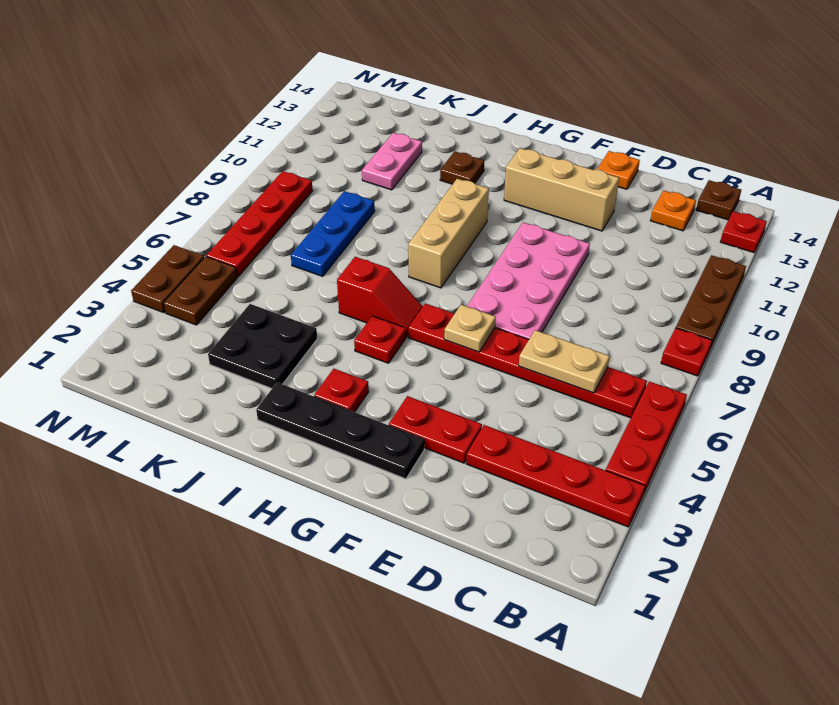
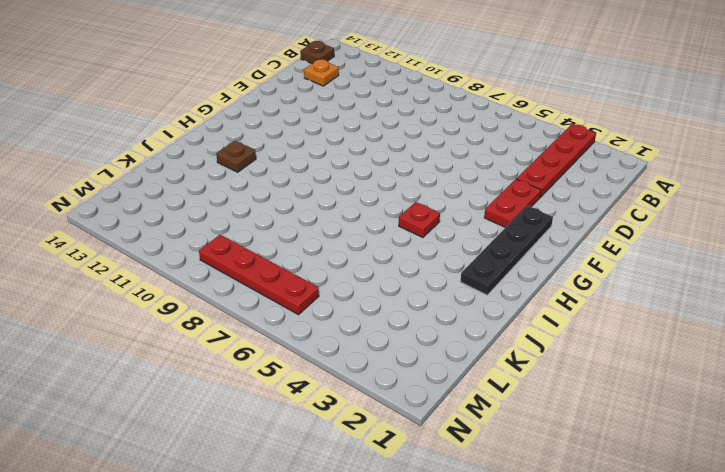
none -> red 1x3 plate [606,381,687,494]
none -> red 1x1 plate [661,328,712,376]
none -> brown 1x3 plate [676,255,746,348]

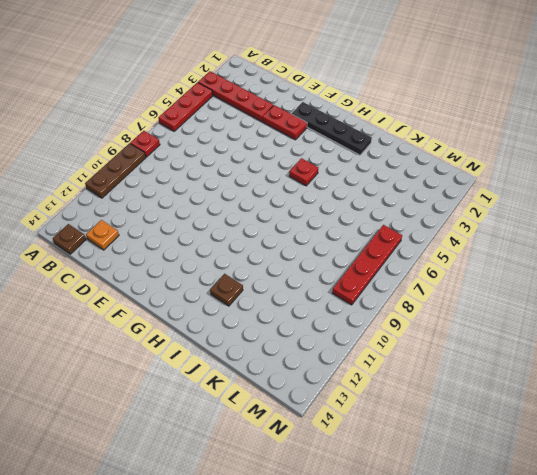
none -> red 1x1 plate [720,211,767,253]
none -> red 1x6 plate [408,303,647,418]
none -> pink 2x4 plate [467,222,590,339]

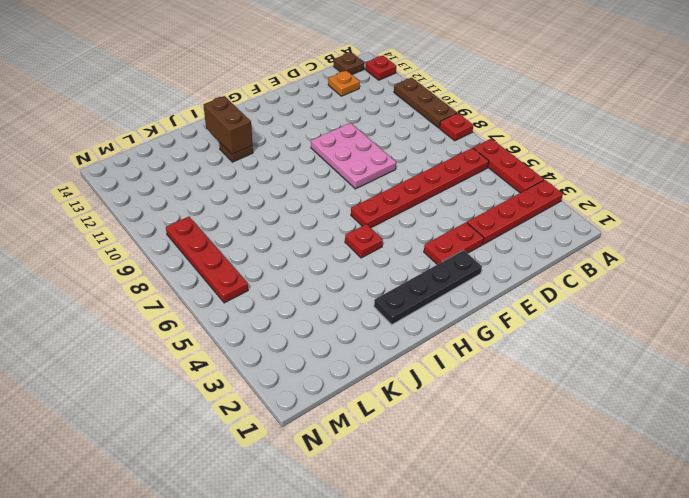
pink 2x3 plate [311,123,396,189] -> pink 2x4 plate [467,222,590,339]
brown 1x2 brick [204,96,253,154] -> none
none -> tan 1x3 brick [504,148,619,231]
none -> orange 1x1 plate [597,151,640,189]
none -> red 1x1 plate [314,369,369,412]

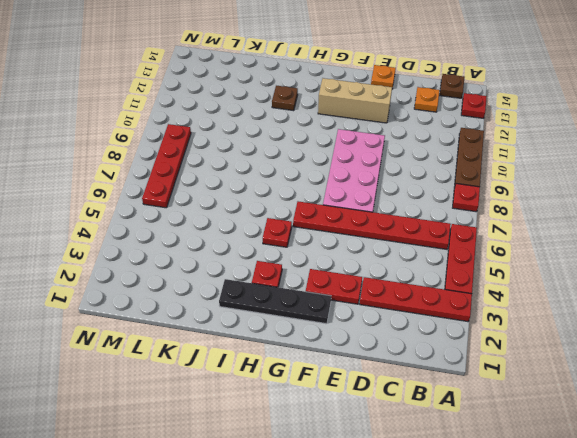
none -> red 1x2 slope [337,257,423,337]
none -> tan 1x3 brick [408,179,489,288]
none -> black 2x2 plate [208,304,317,389]

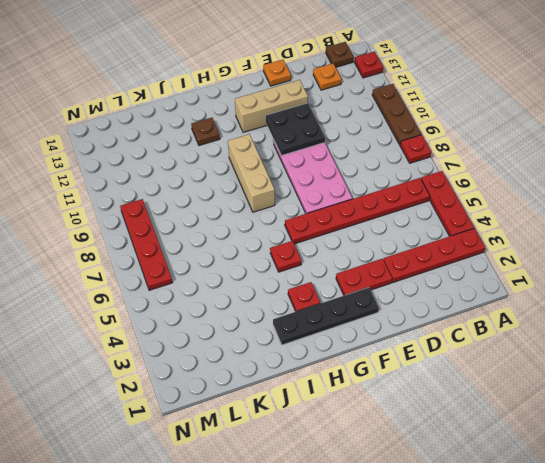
black 2x2 plate [265,103,325,156] -> black 2x2 plate moved to [208,304,317,389]
none -> red 1x2 slope [337,257,423,337]
none -> blue 1x3 plate [291,191,375,276]
none -> pink 1x2 plate [362,133,422,190]

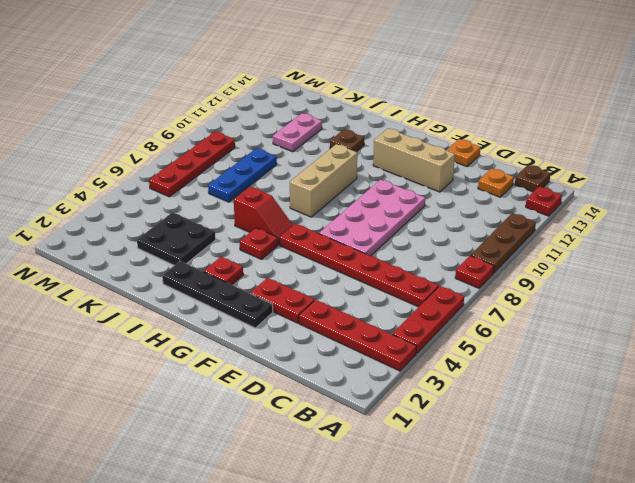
none -> brown 1x2 plate [163,256,237,325]
none -> brown 1x2 plate [131,245,204,313]
none -> tan 1x2 plate [519,330,610,393]

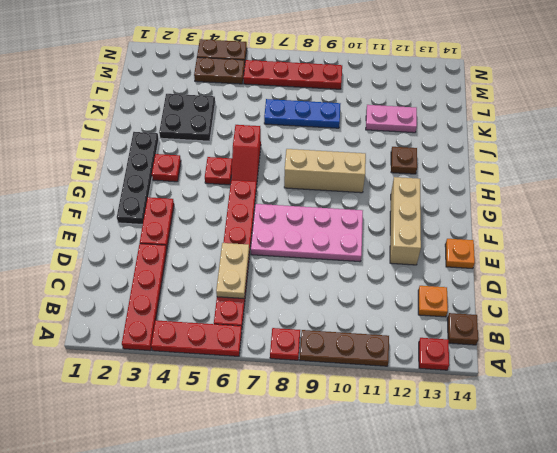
none -> tan 1x1 plate [444,305,496,352]

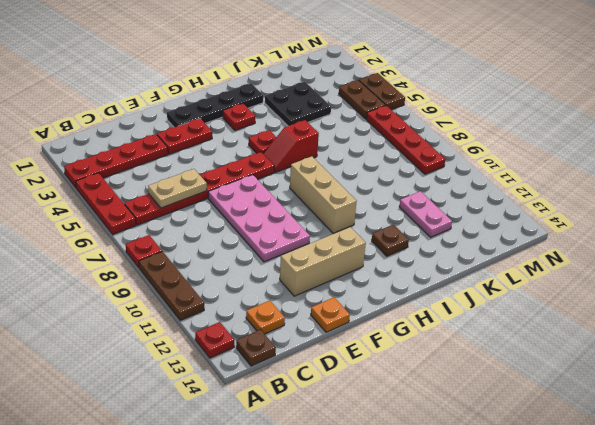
none -> blue 1x3 plate [291,191,375,276]
none -> tan 1x1 plate [444,305,496,352]

